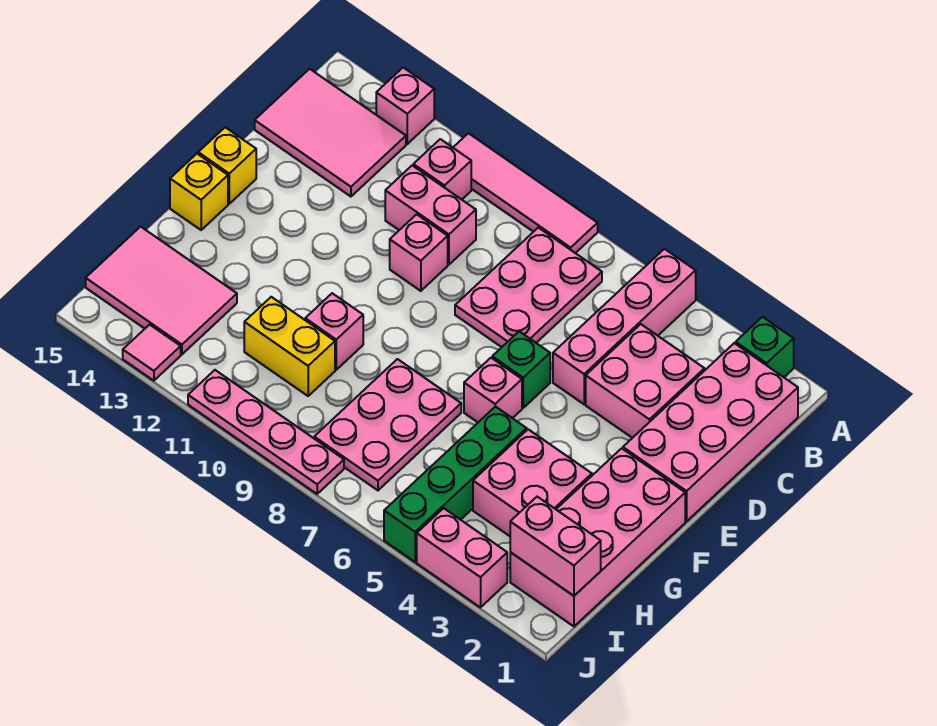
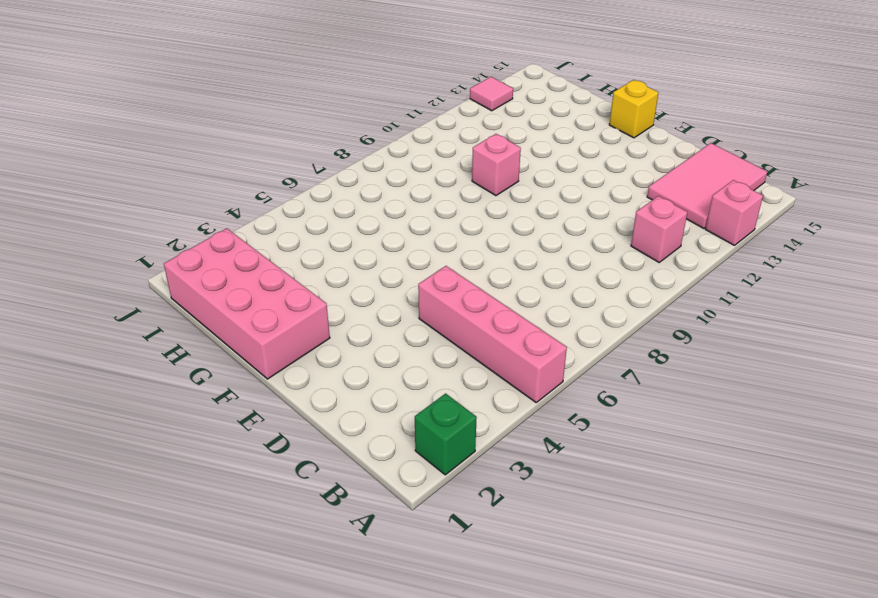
none -> pink 1x4 tile [453,133,598,253]
none -> pink 2x4 brick [623,343,798,521]
none -> pink 2x3 plate [455,228,602,347]

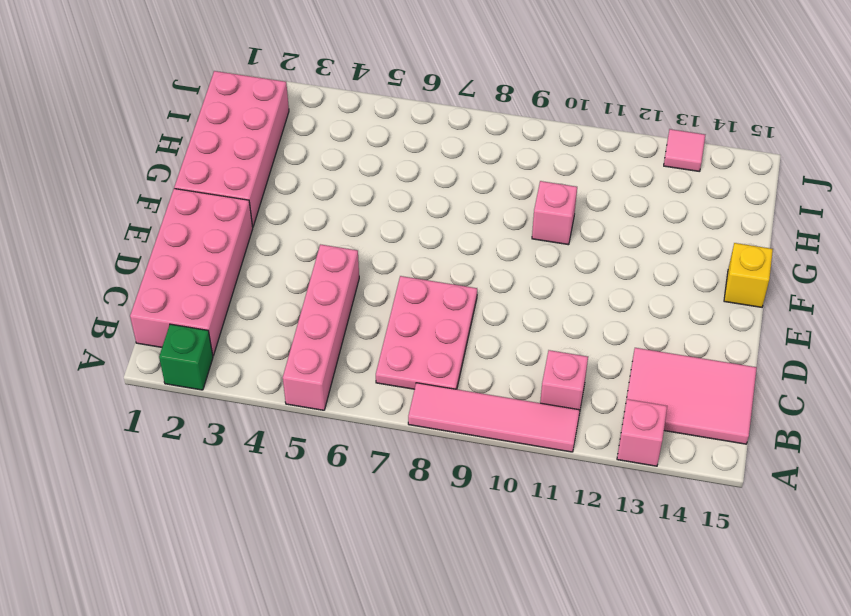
none -> pink 2x2 brick [586,324,705,438]
none -> pink 1x2 brick [385,165,476,265]
none -> pink 1x1 brick [390,214,448,291]

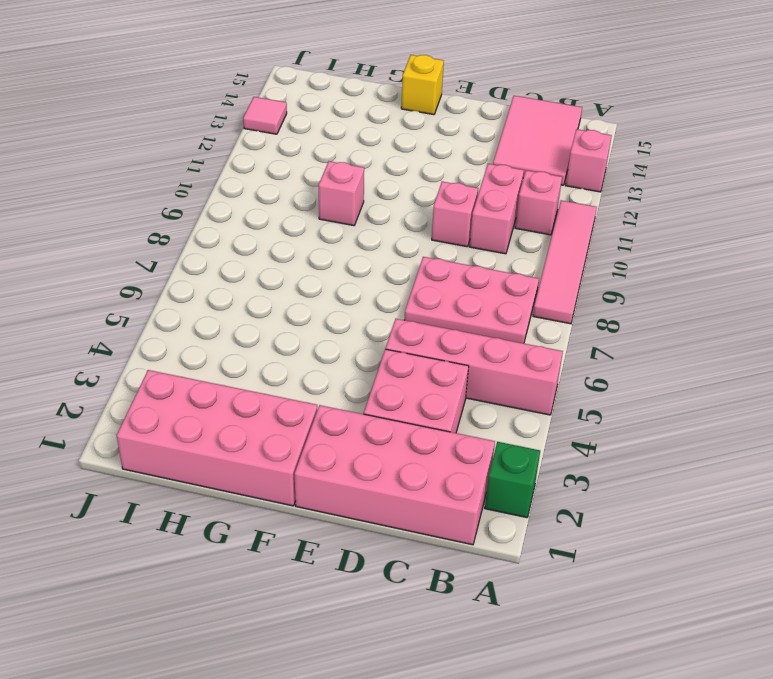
none -> green 1x1 brick [492,331,550,408]
none -> yellow 1x1 brick [198,127,256,204]
none -> pink 1x1 brick [464,358,522,422]

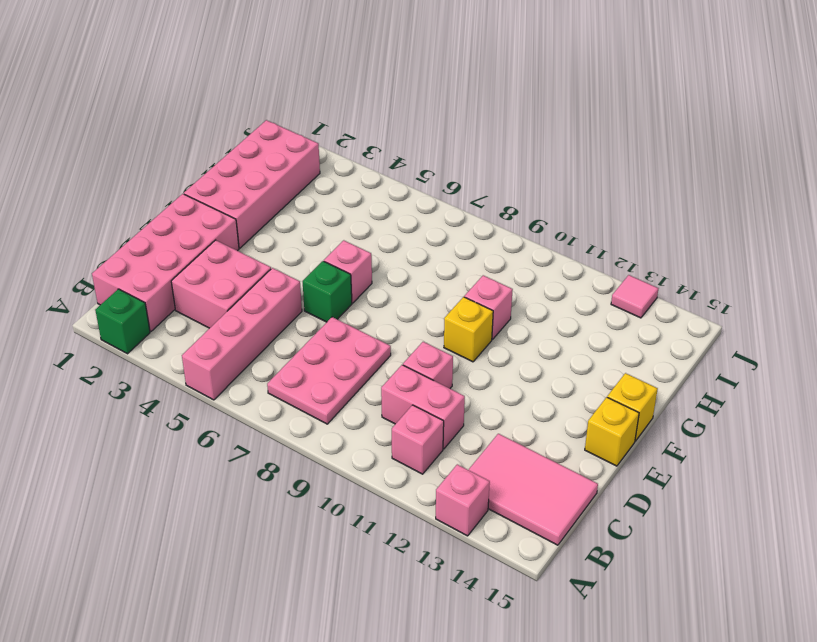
yellow 1x1 brick [444,297,493,362] -> none
none -> pink 1x4 tile [453,133,598,253]
none -> pink 2x2 brick [473,429,592,536]
none -> green 1x4 brick [384,407,527,562]

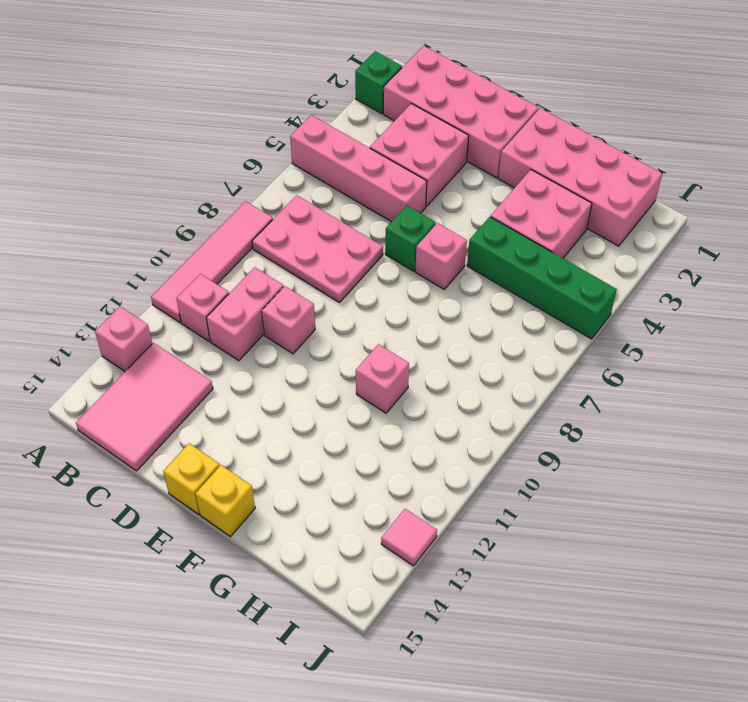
none -> pink 2x3 plate [314,359,461,490]
none -> yellow 1x2 brick [244,297,335,396]
none -> pink 2x3 tile [86,227,237,354]

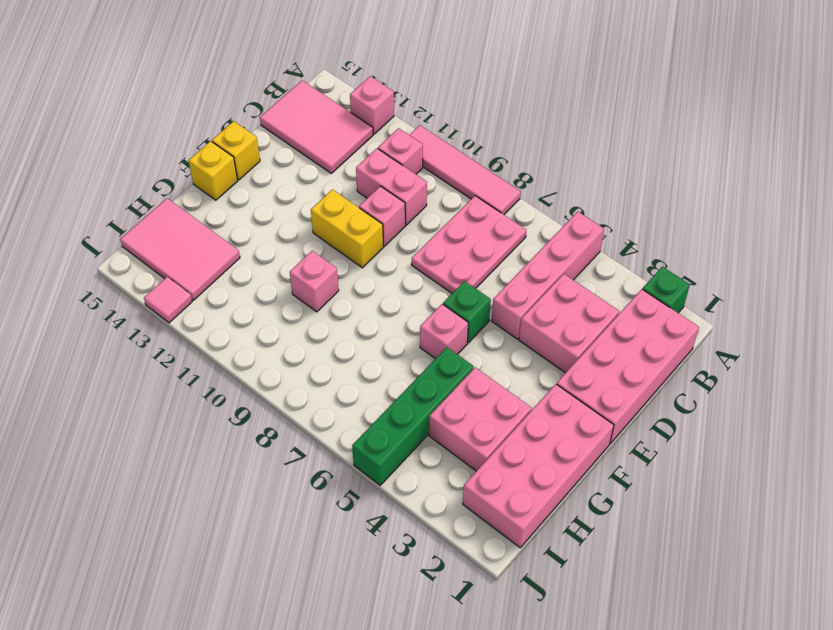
yellow 1x2 brick [311,190,383,268] -> yellow 1x2 brick moved to [244,297,335,396]
none -> pink 2x3 plate [314,359,461,490]
none -> pink 1x2 brick [417,508,507,607]
none -> pink 1x4 plate [188,370,344,494]

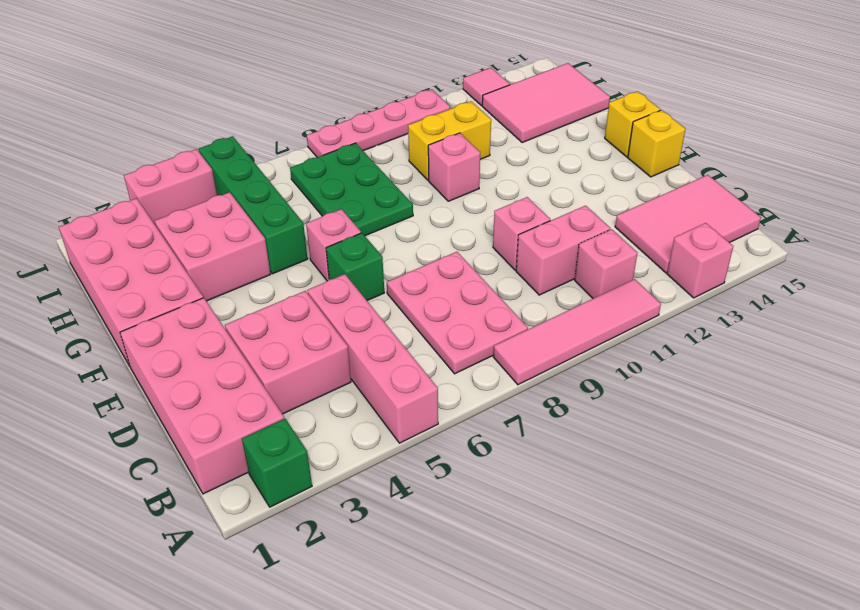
green 2x3 plate [290,143,413,236] -> pink 2x3 plate [314,359,461,490]
none -> pink 1x2 brick [510,497,601,596]

